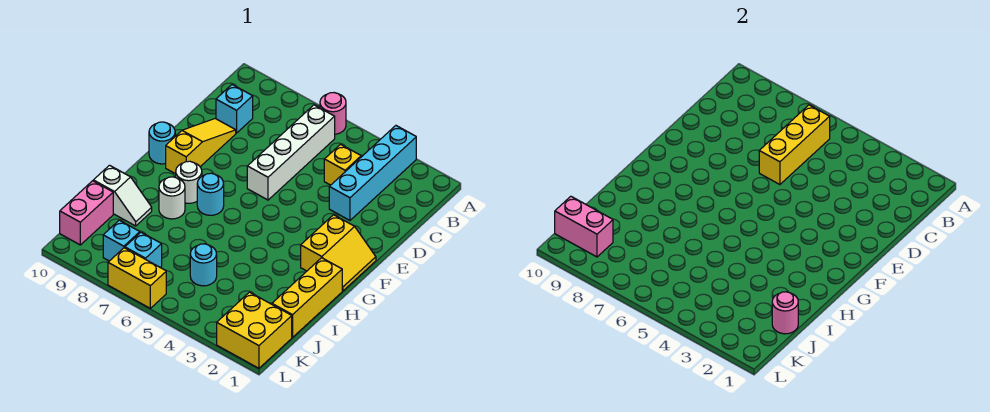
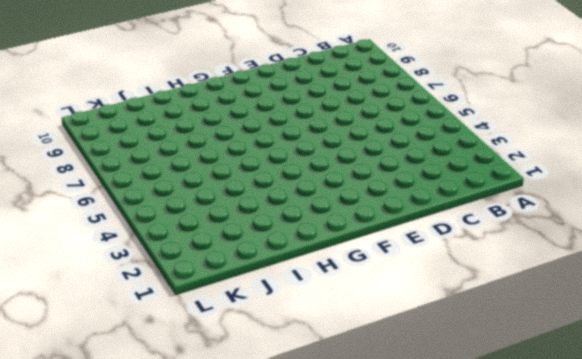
none -> cyan 1x4 brick [329,126,416,220]
none -> pink 1x1 round brick [320,93,346,134]
none -> white 1x4 brick [247,105,335,200]

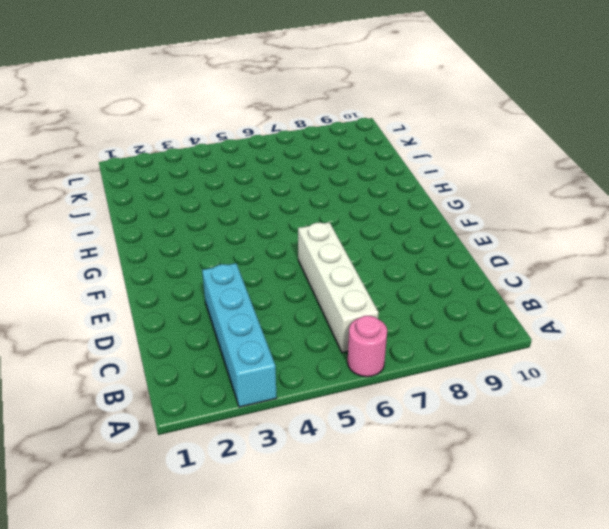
none -> yellow 1x1 brick [324,144,361,185]
none -> cyan 1x1 brick [216,85,253,133]
none -> yellow 1x3 slope [166,119,236,174]

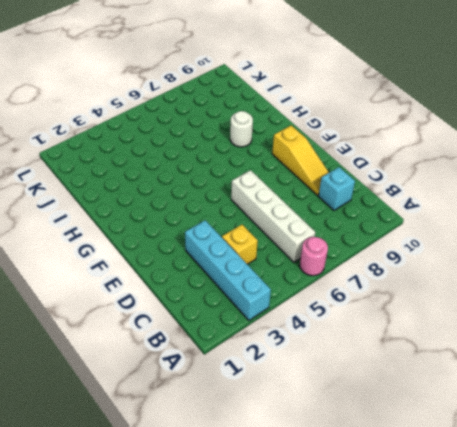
none -> yellow 2x2 slope [301,215,376,291]
none -> cyan 1x1 round brick [149,122,175,164]
none -> cyan 1x1 round brick [197,173,224,215]

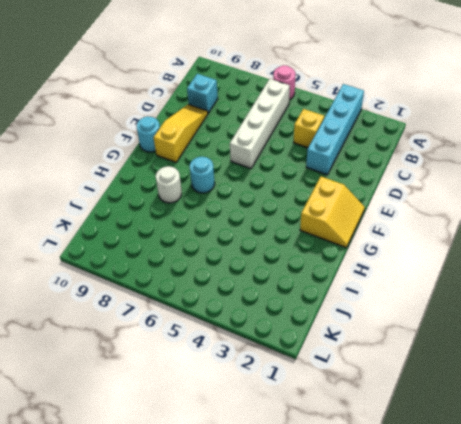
none -> white 1x1 round brick [176,161,202,203]
none -> yellow 1x3 brick [272,258,342,337]
none -> white 1x2 slope [93,165,152,226]

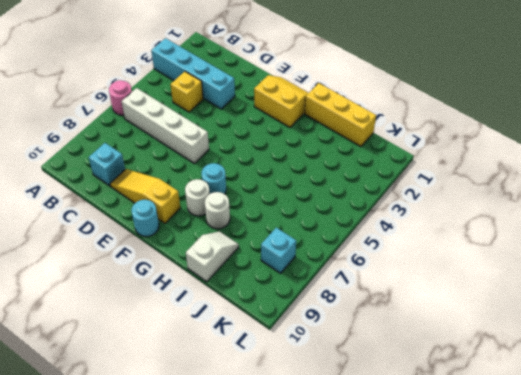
none -> cyan 1x1 round brick [190,244,217,286]
none -> pink 1x2 brick [60,181,113,245]
none -> yellow 2x2 brick [217,292,292,368]

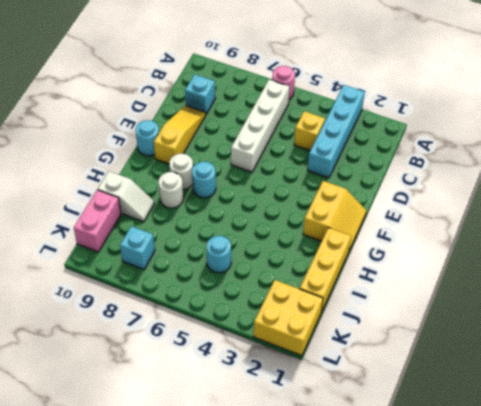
none -> cyan 1x1 brick [125,232,162,267]
none -> yellow 1x2 brick [108,248,166,308]
none -> yellow 1x3 brick [759,105,830,185]

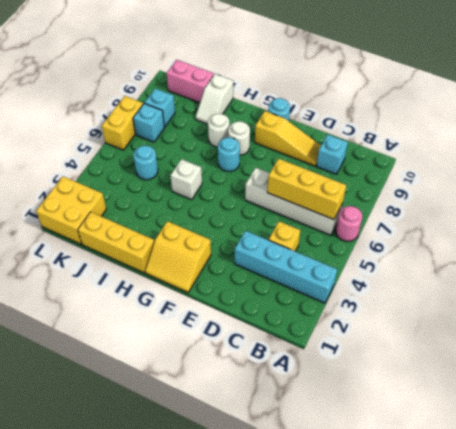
white 1x1 brick [170,159,202,200] -> none
none -> pink 1x1 round brick [772,292,798,334]
none -> pink 1x2 brick [555,196,613,257]

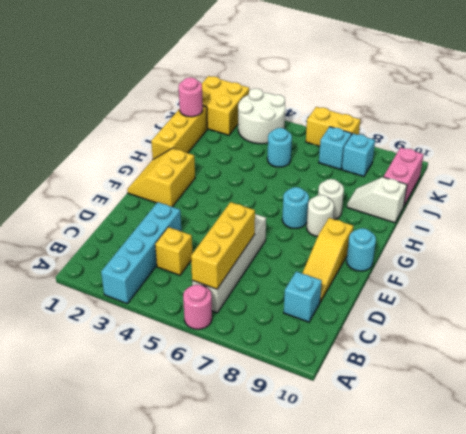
white 2x2 round brick [238,88,285,144] -> none
none -> pink 1x2 brick [555,196,613,257]

